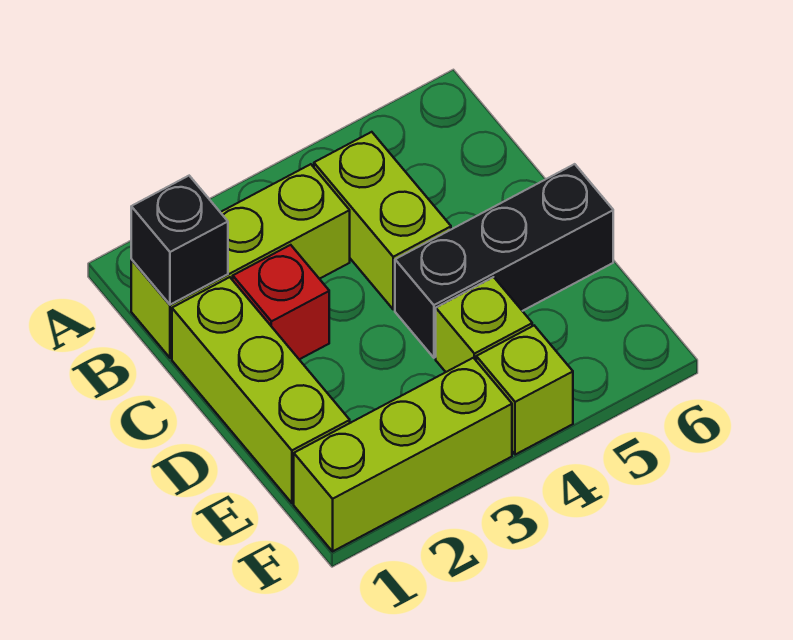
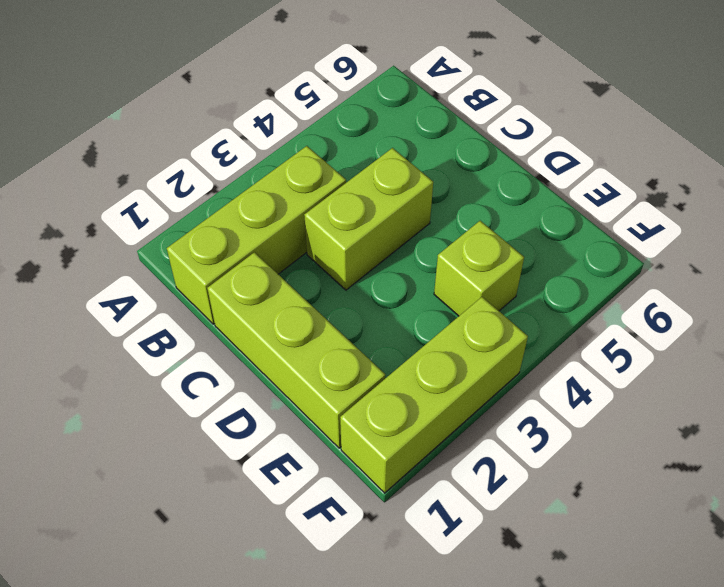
lime 1x2 brick [304,148,433,290] -> lime 1x2 brick turned to [314,132,451,309]
none -> red 1x1 brick [233,245,329,359]
none -> black 1x3 brick [395,164,613,358]

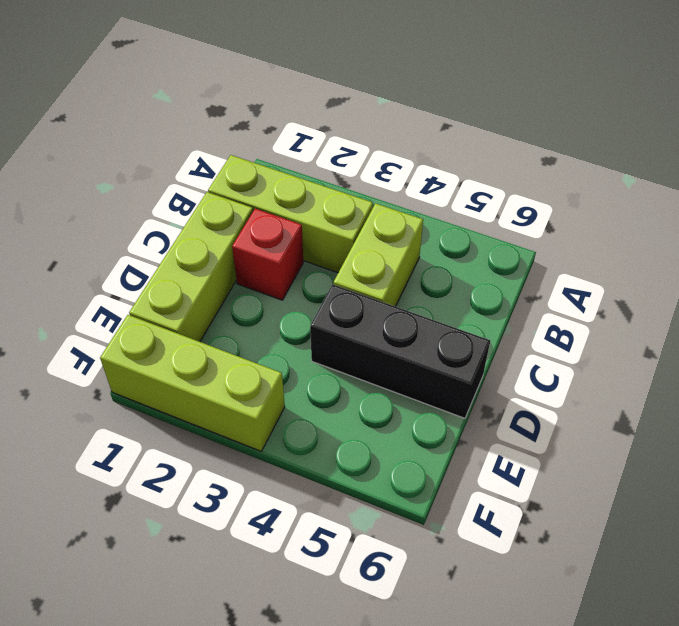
none -> lime 1x1 brick [436,277,532,372]
none -> lime 1x1 brick [476,326,573,455]

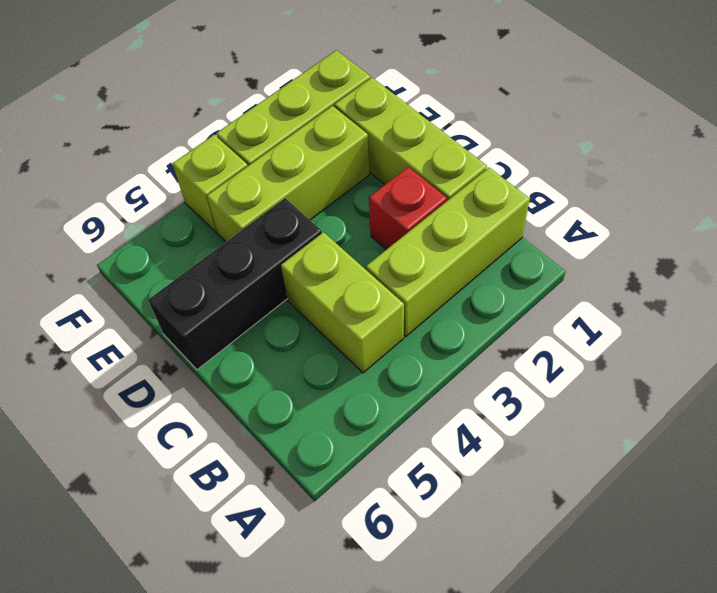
lime 1x3 brick [207,106,369,242] -> lime 1x1 brick [436,277,532,372]
none -> black 1x1 brick [131,176,228,305]

